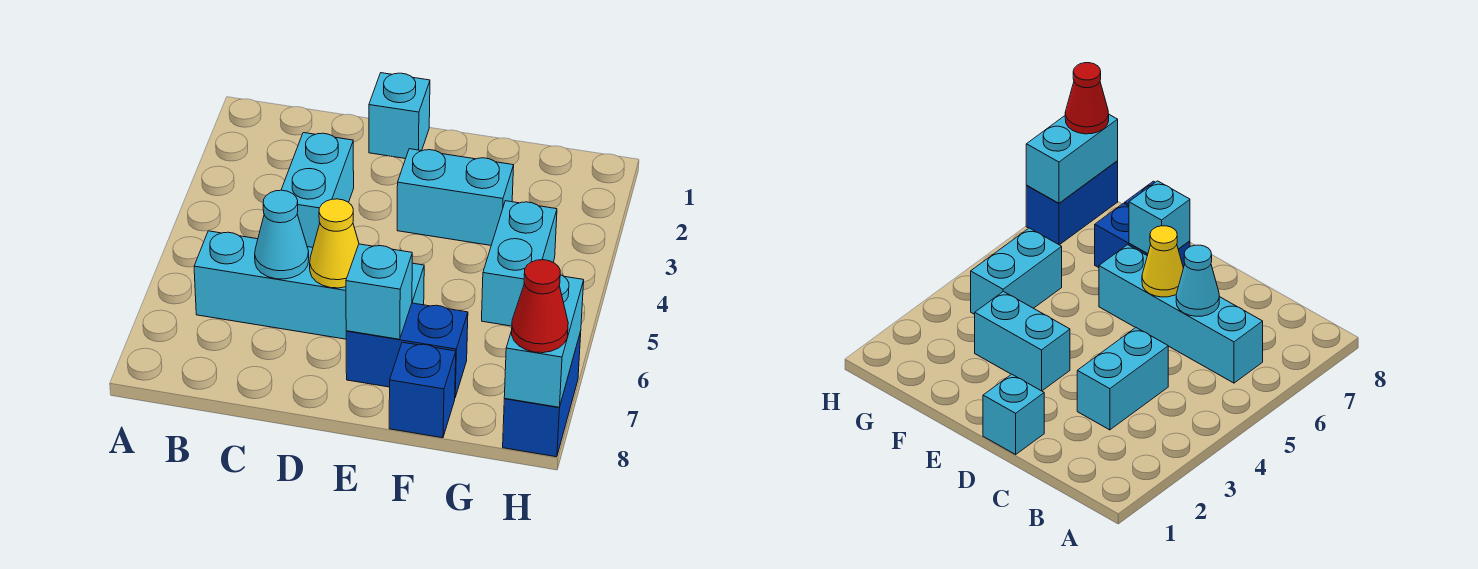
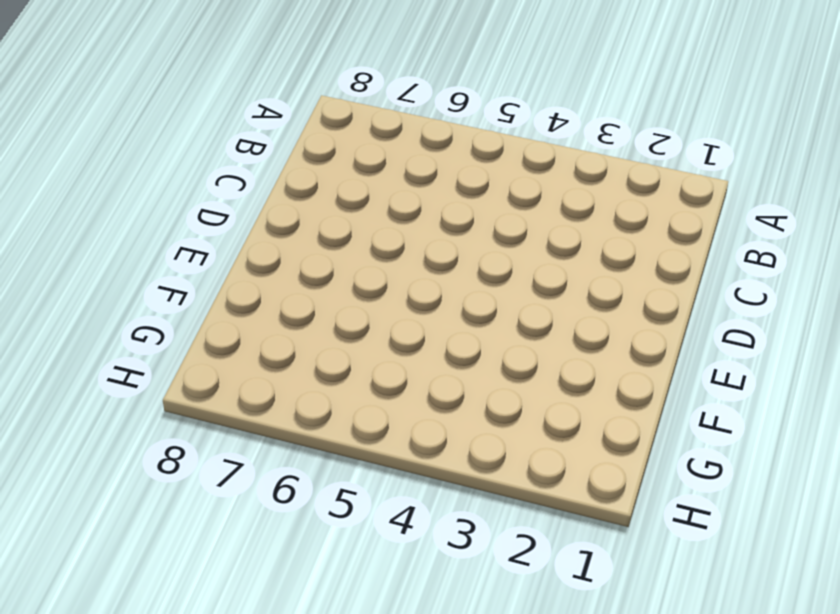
none -> cyan 1x4 brick [194,231,424,339]
none -> cyan 1x2 brick [281,133,354,247]
none -> cyan 1x1 brick [369,73,430,159]

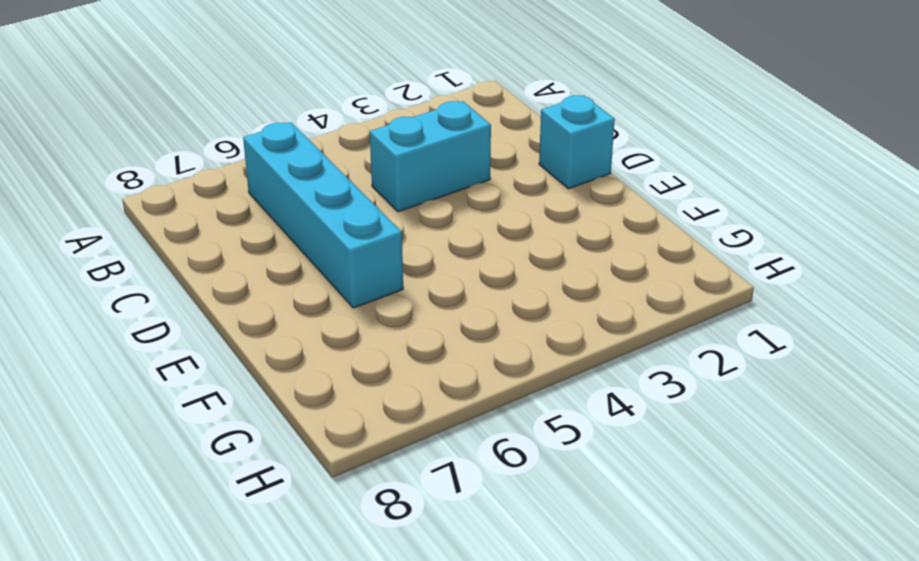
none -> cyan 1x2 brick [397,149,514,245]
none -> blue 1x2 brick [346,303,468,397]
none -> blue 1x1 brick [389,342,456,438]

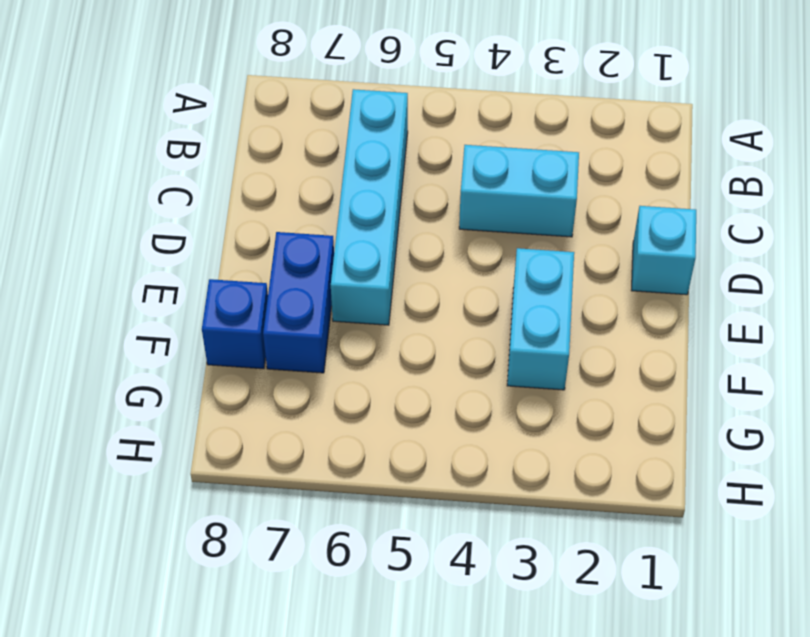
none -> cyan 1x2 brick [482,201,557,326]
none -> blue 1x2 brick [503,332,581,457]
none -> cyan 1x1 cone [255,190,309,279]

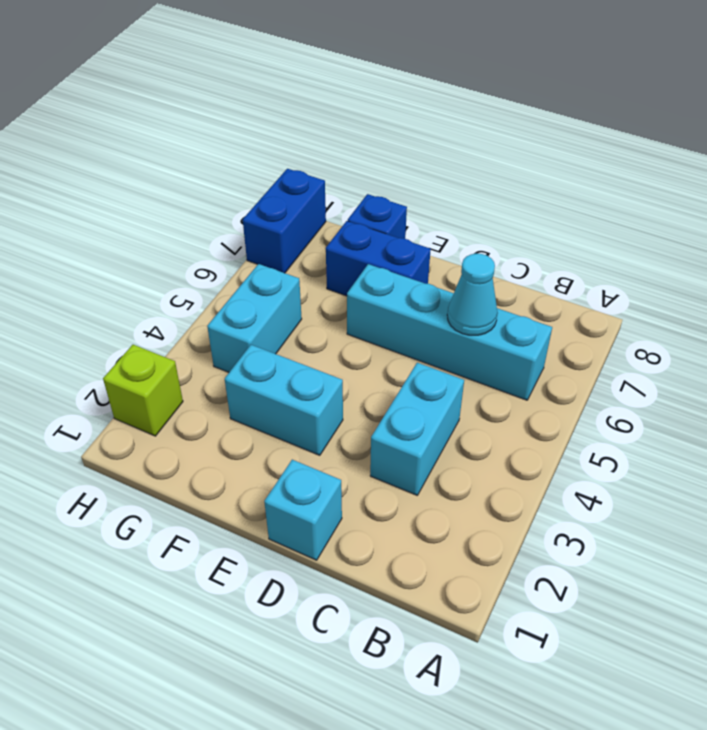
lime 1x1 brick [103,345,183,436] -> none
none -> yellow 1x1 cone [310,199,359,288]
none -> cyan 1x1 brick [346,244,412,339]
none -> cyan 1x2 brick [504,275,584,407]

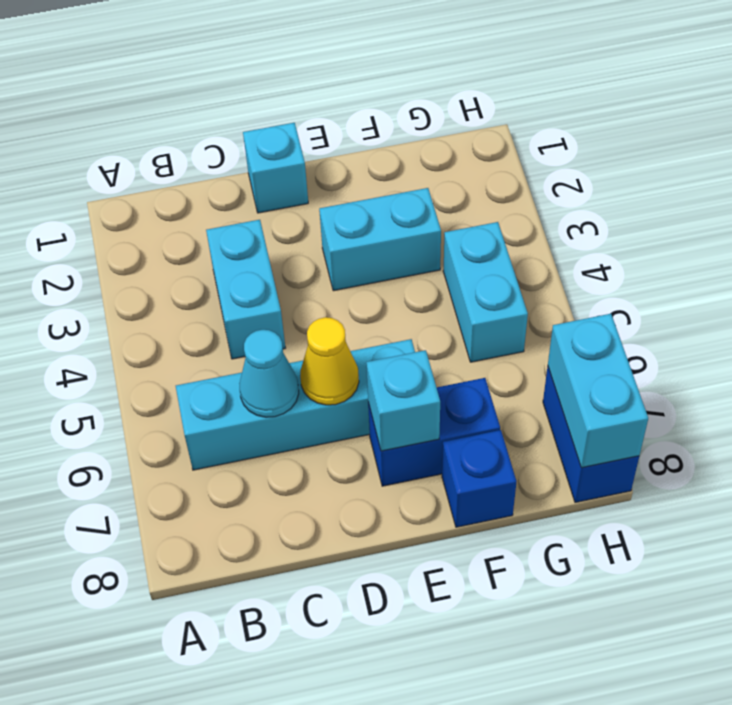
none -> red 1x1 cone [512,260,568,353]

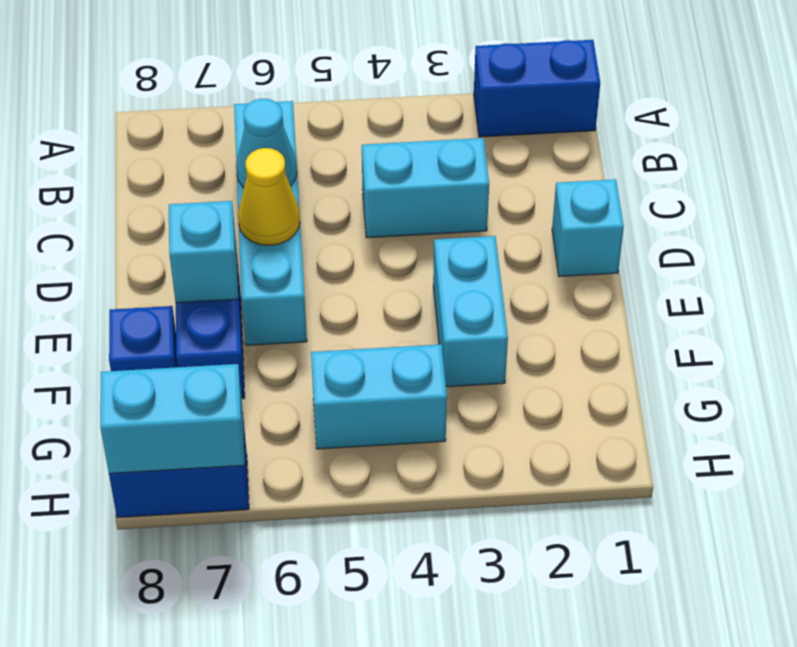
blue 1x2 brick [474,40,600,137] -> none
none -> red 1x1 cone [512,260,568,353]

